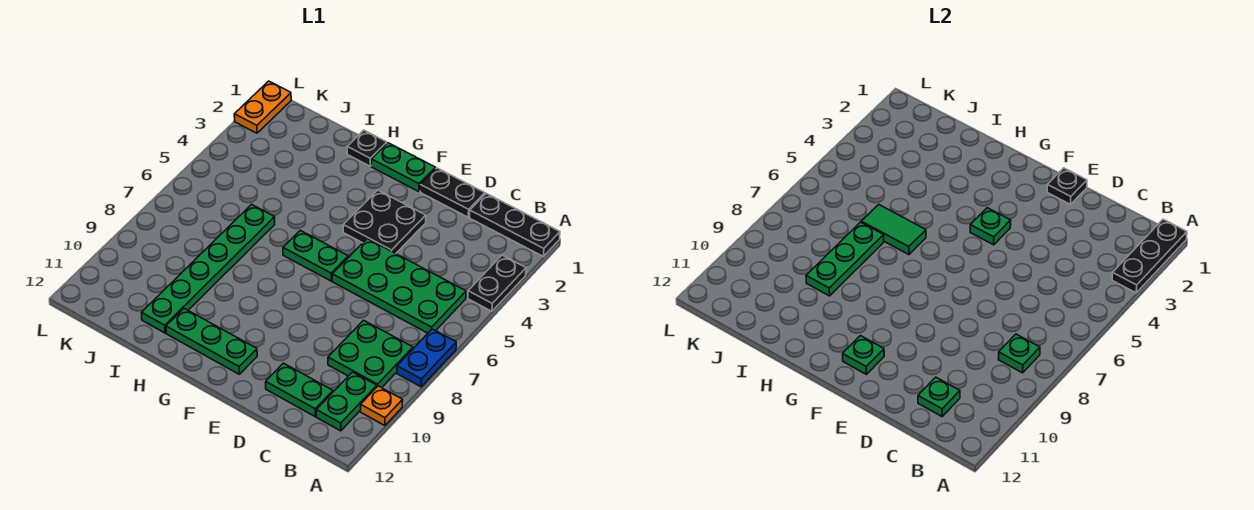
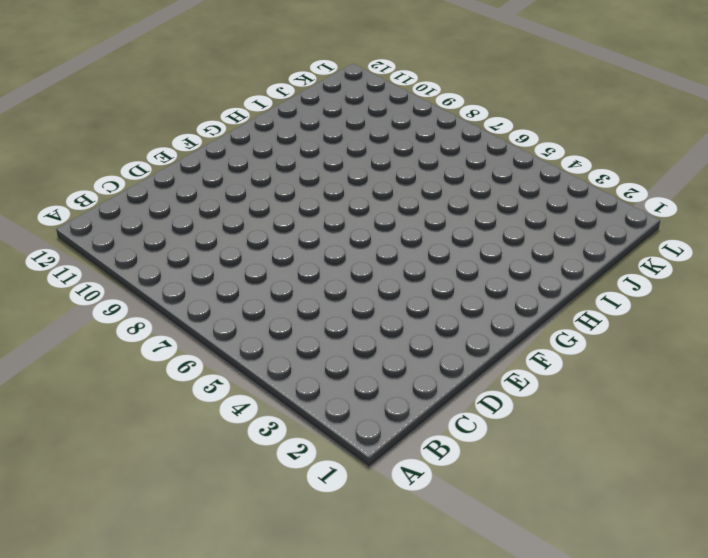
none -> black 1x3 plate [470,194,560,256]
none -> black 1x2 plate [468,255,526,311]
none -> blue 1x2 plate [397,329,456,387]

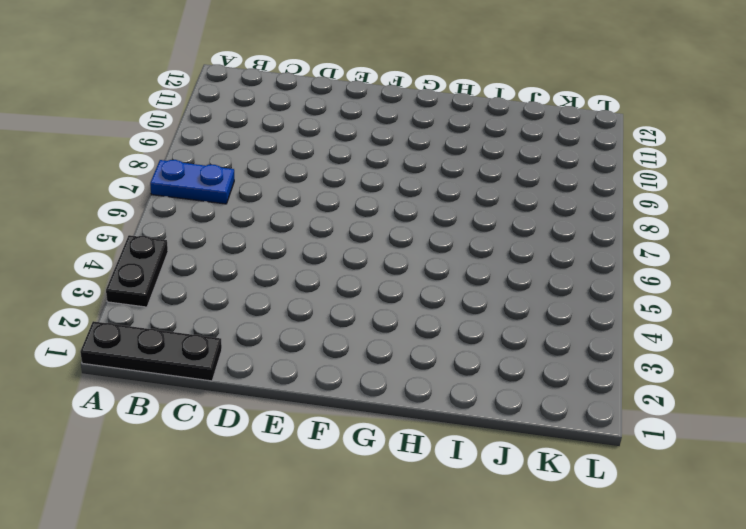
blue 1x2 plate [150,160,234,204] -> blue 1x2 plate turned to [397,329,456,387]
none -> orange 1x1 plate [361,386,403,426]
none -> green 2x4 plate [332,239,466,333]
none -> green 2x2 plate [328,320,413,388]

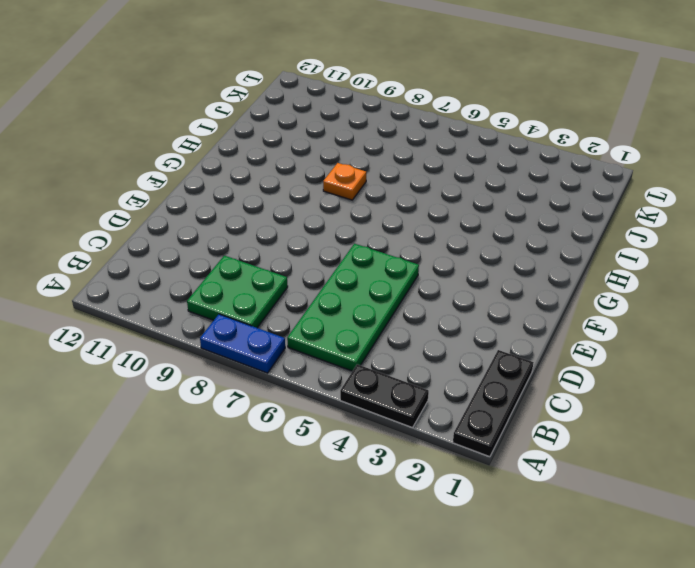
orange 1x1 plate [323,163,366,200] -> orange 1x1 plate moved to [361,386,403,426]
none -> green 1x2 plate [316,372,377,431]
none -> green 1x2 plate [266,363,333,416]
none -> black 1x2 plate [420,168,485,217]

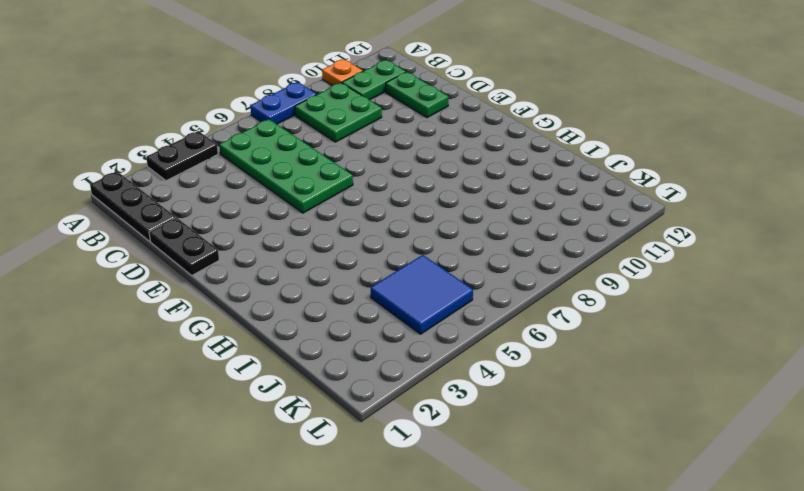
blue 2x2 tile [371,255,473,334] -> none
none -> black 2x2 plate [343,190,426,254]
none -> green 1x2 plate [371,143,435,192]
none -> green 1x2 plate [283,230,348,281]

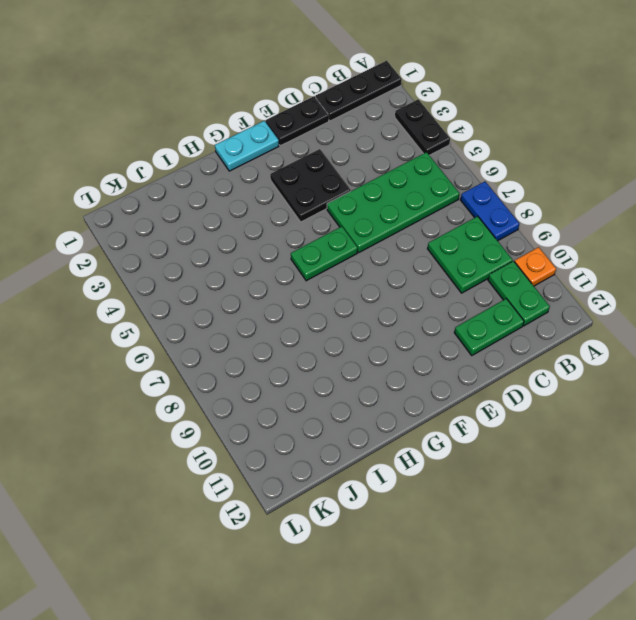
cyan 1x2 plate [215,121,279,171] -> green 1x2 plate [371,143,435,192]
none -> green 1x3 plate [166,308,257,374]
none -> black 1x1 plate [347,130,387,166]
none -> green 1x6 plate [142,204,275,333]

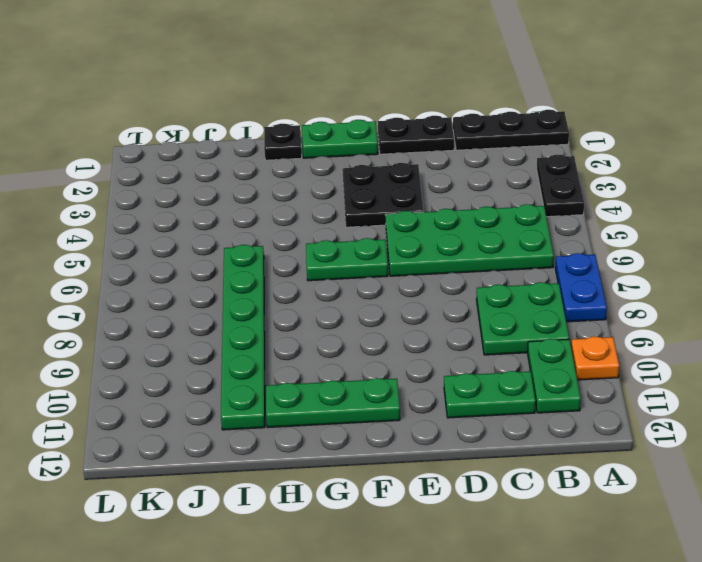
none -> orange 1x2 plate [234,81,291,133]
none -> black 1x3 plate [1112,219,1187,293]
none -> green 1x1 plate [999,334,1040,373]

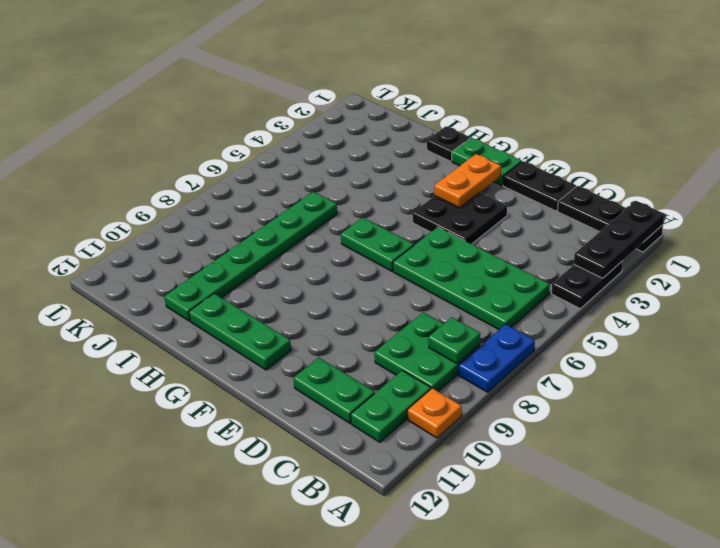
orange 1x2 plate [434,154,501,208] -> orange 1x2 plate moved to [234,81,291,133]
none -> green 1x1 plate [918,377,960,416]
none -> black 1x1 plate [1047,168,1087,204]
none -> green 1x1 plate [970,208,1011,245]

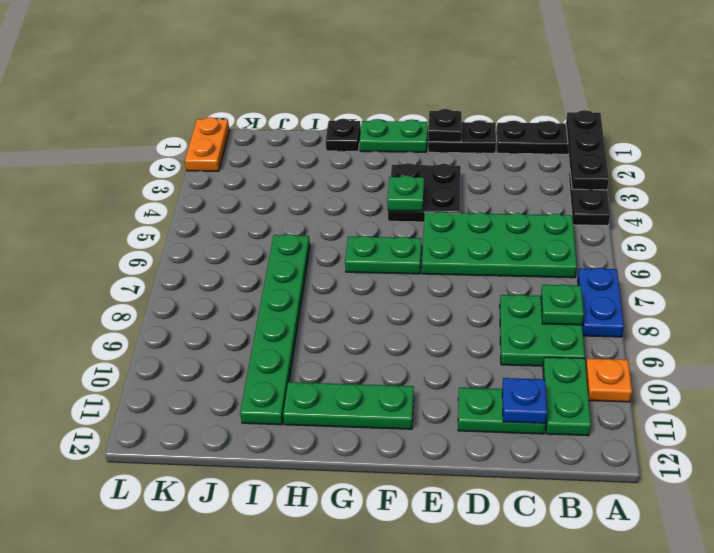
blue 1x1 plate [502,378,547,423] -> green 1x1 plate [918,377,960,416]
none -> green 1x1 plate [843,336,884,374]
none -> green 1x2 tile [861,204,926,255]
none -> green 1x3 plate [806,222,884,296]

